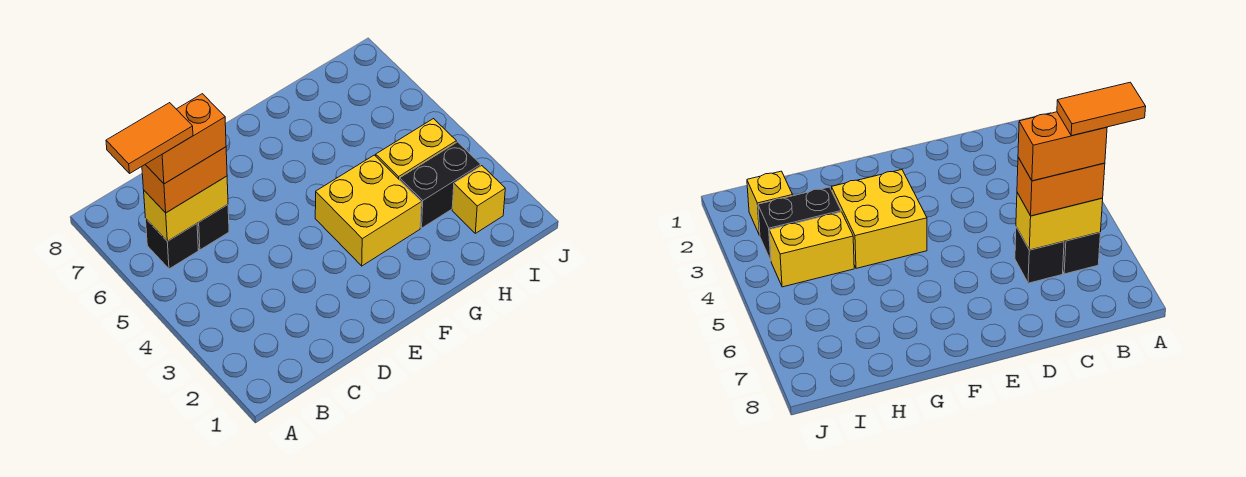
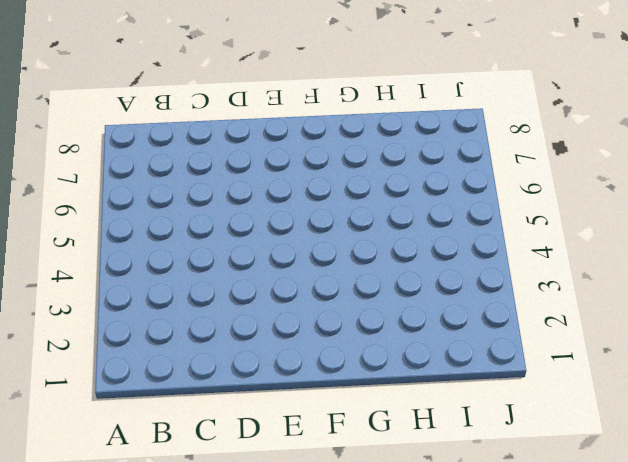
none -> black 1x1 brick [146,219,198,269]
none -> black 1x1 brick [197,205,229,250]

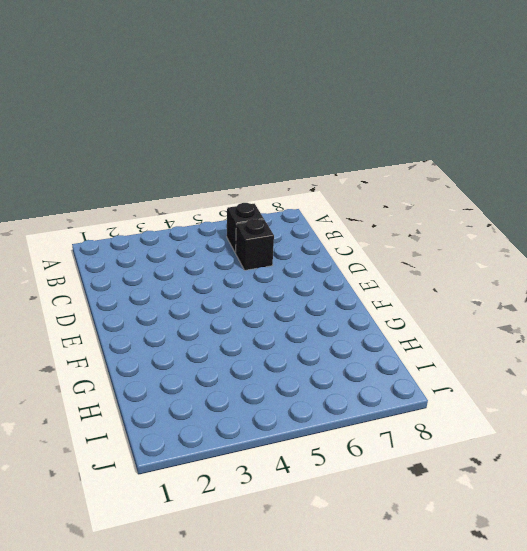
none -> yellow 2x2 brick [315,155,421,266]
none -> black 1x2 brick [400,142,481,228]

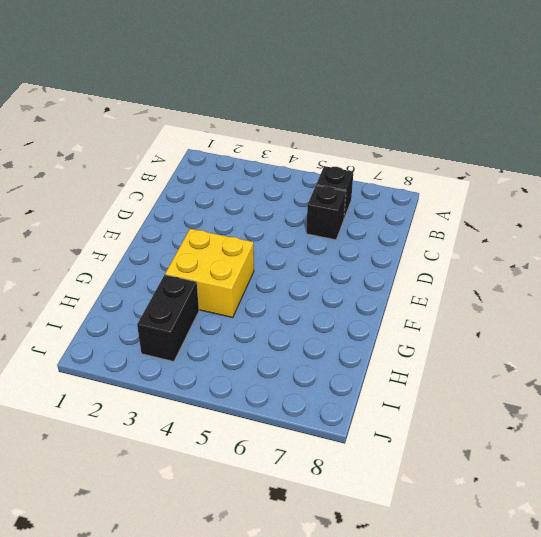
none -> yellow 1x2 brick [376,119,456,180]
none -> yellow 1x1 brick [452,166,505,233]

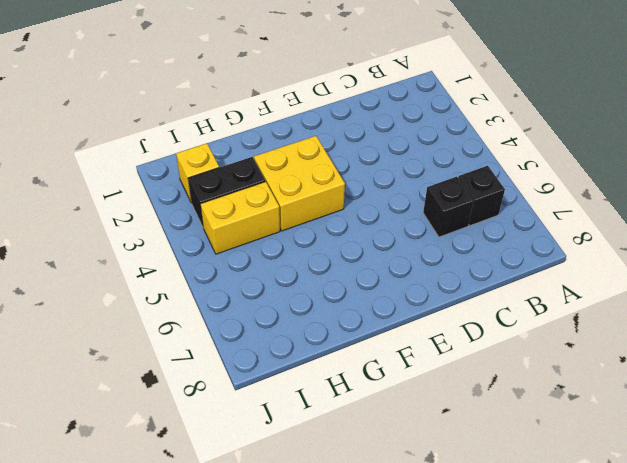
none -> yellow 1x2 brick [144,176,228,241]
none -> orange 1x2 brick [142,147,227,213]

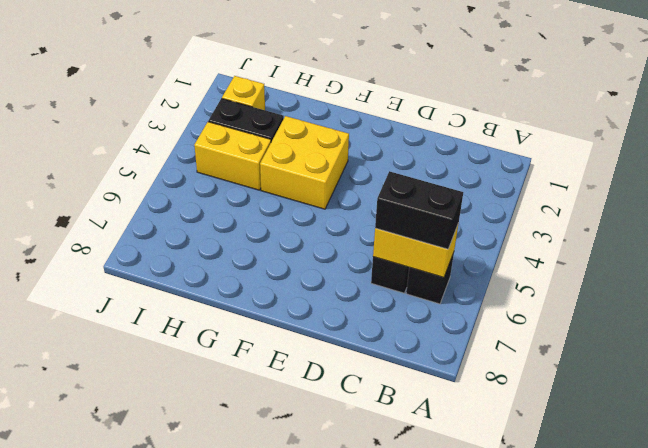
black 1x2 brick [375,171,463,249] -> orange 1x2 brick [142,147,227,213]
none -> orange 1x2 brick [145,94,226,184]
none -> orange 1x2 tile [106,103,193,174]

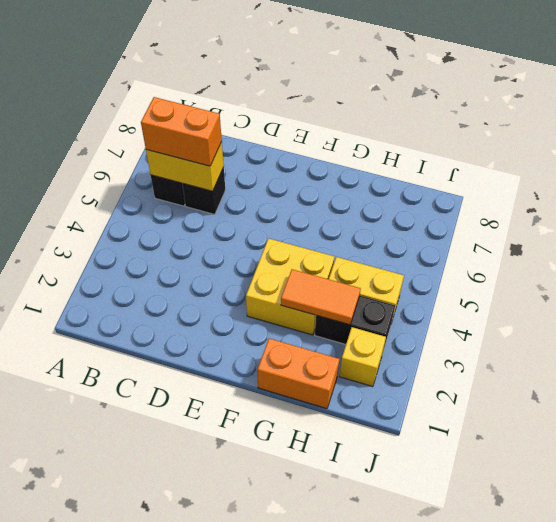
orange 1x2 brick [257,338,339,409] -> orange 1x2 brick moved to [145,94,226,184]
orange 1x2 tile [281,269,361,325] -> orange 1x2 tile moved to [106,103,193,174]

